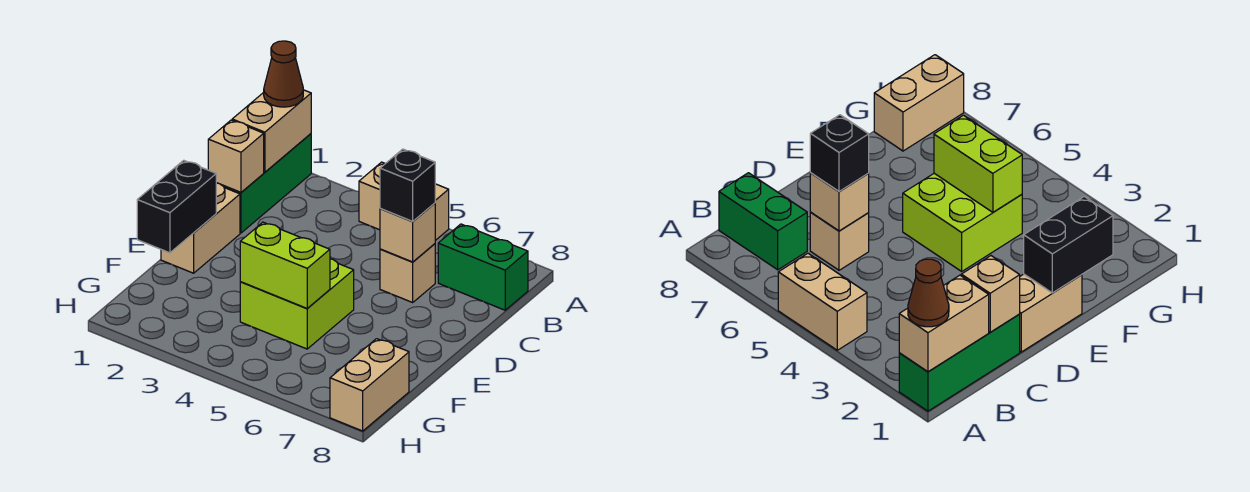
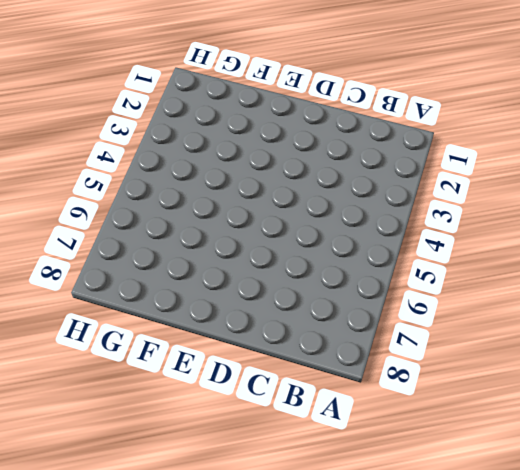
none -> green 1x3 brick [222,134,311,233]
none -> tan 1x2 brick [359,162,449,240]
none -> green 1x2 brick [438,224,528,310]

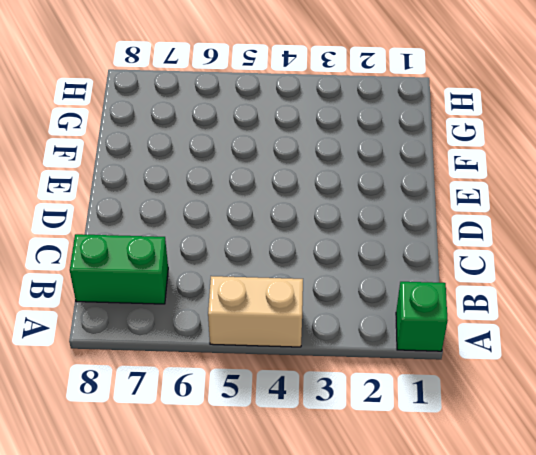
green 1x1 brick [396,282,448,351] -> green 1x3 brick [222,134,311,233]
none -> tan 1x1 brick [380,244,435,302]
none -> tan 1x2 brick [161,183,240,273]
none -> lime 2x2 brick [240,259,354,349]

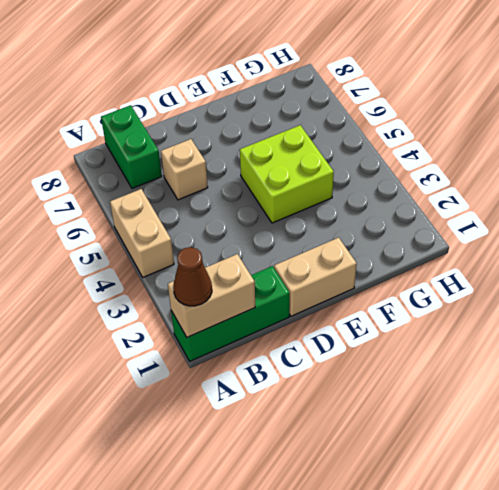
none -> tan 1x2 brick [330,339,409,431]
none -> tan 1x1 brick [208,120,264,192]
none -> tan 1x1 brick [380,203,435,262]

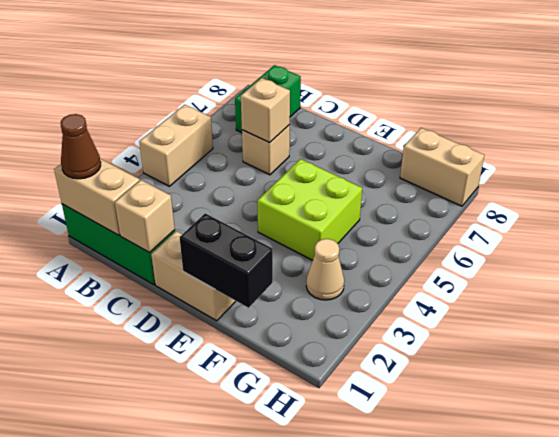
tan 1x1 cone [306,239,344,300] -> none
none -> lime 1x2 brick [240,222,330,308]
none -> black 1x1 brick [380,149,435,221]

